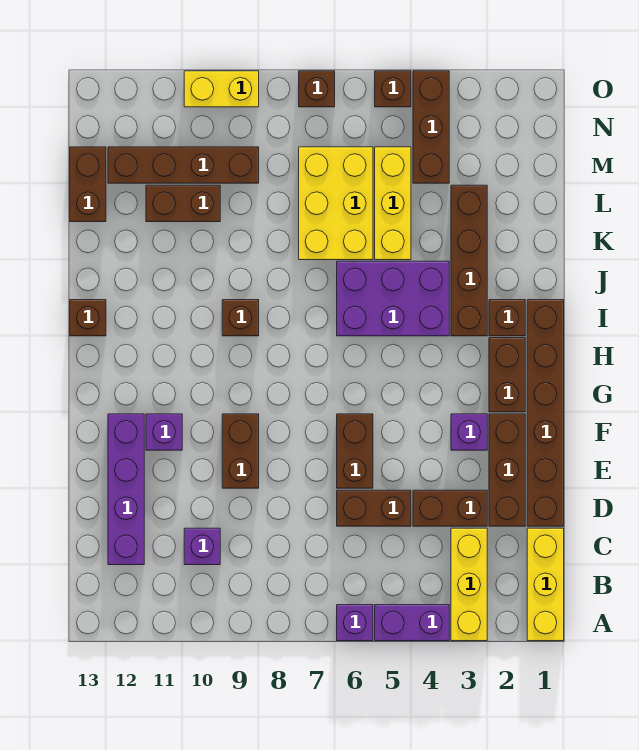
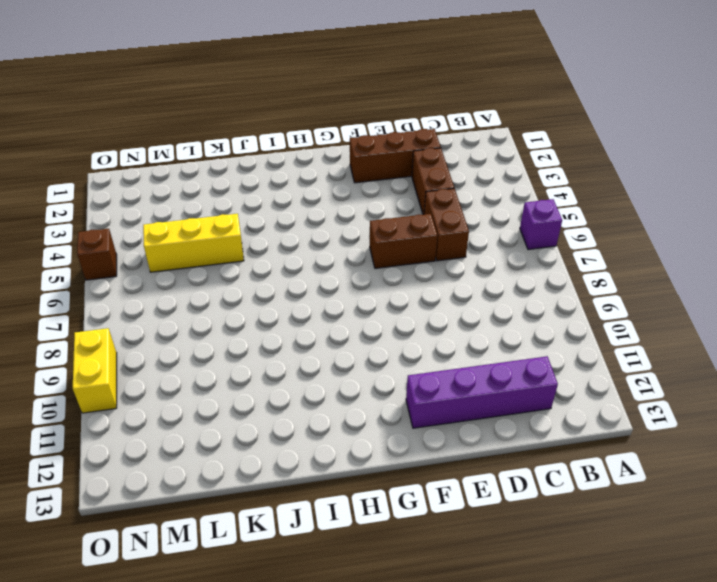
none -> yellow 1x3 brick [527,528,564,641]
none -> yellow 1x3 brick [451,528,487,641]
none -> purple 1x2 brick [375,605,449,641]

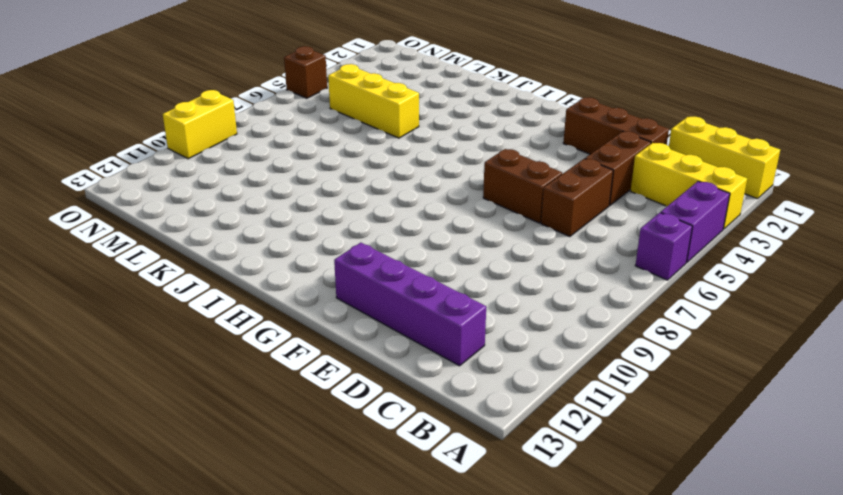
none -> purple 1x1 brick [184,528,220,565]
none -> brown 1x6 brick [527,300,564,526]
none -> brown 1x2 brick [222,414,259,488]

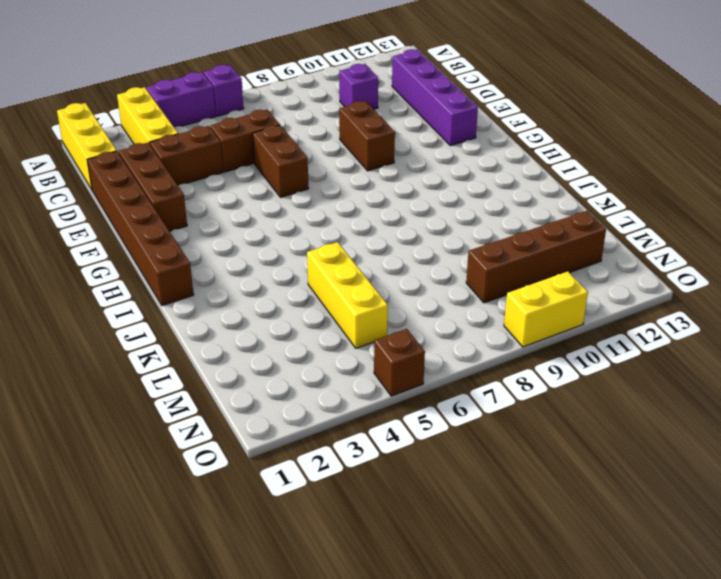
none -> purple 1x1 brick [451,414,487,450]
none -> purple 1x1 brick [146,414,182,450]
none -> brown 1x2 brick [489,338,525,412]

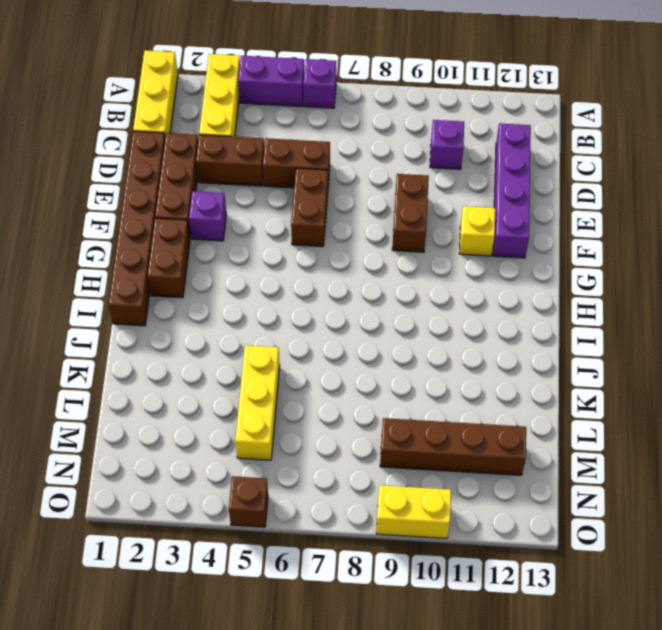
yellow 1x1 brick [459,206,495,256] -> purple 1x1 brick [146,414,182,450]
none -> brown 1x1 brick [489,300,525,336]
none -> brown 1x4 brick [451,185,487,336]
none -> purple 2x3 brick [337,261,449,336]

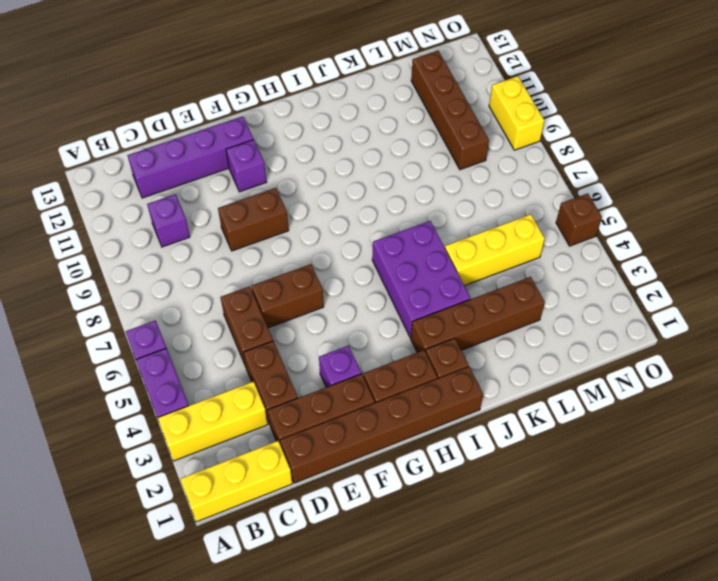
none -> brown 1x1 brick [222,300,259,336]
none -> brown 1x1 brick [70,300,106,336]
none -> yellow 2x3 brick [299,147,373,260]

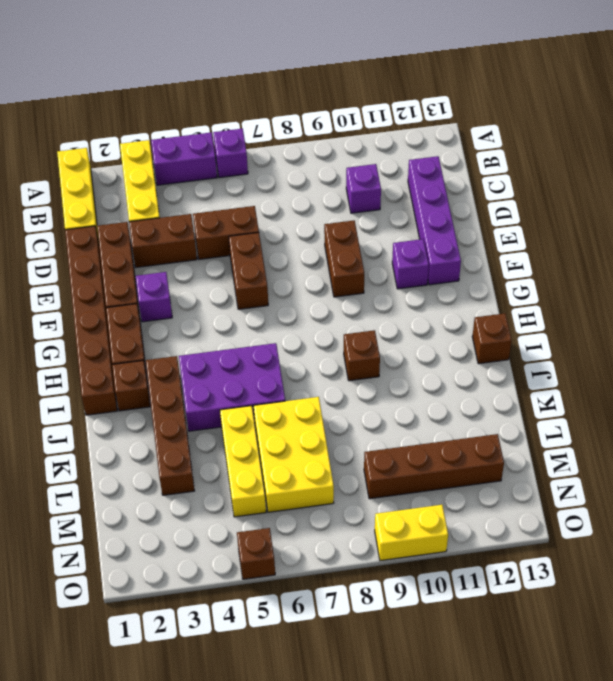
none -> brown 1x2 brick [146,185,220,222]
none -> brown 1x2 brick [70,147,106,222]
none -> brown 1x3 brick [413,71,449,183]

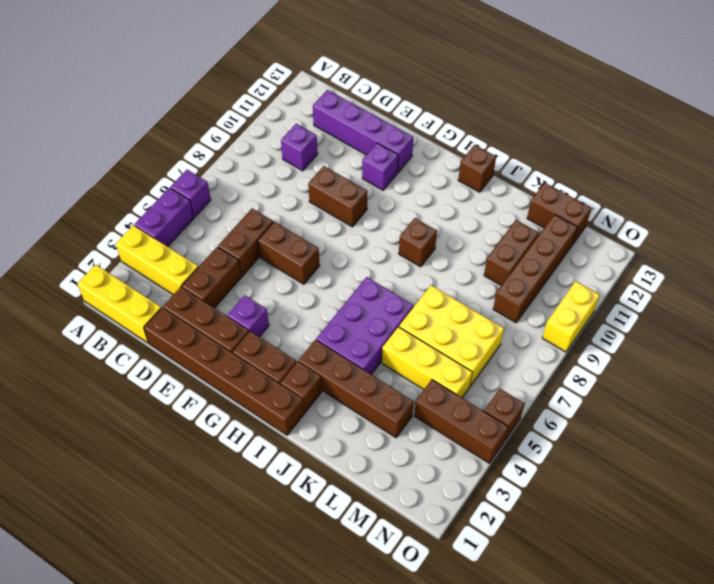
none -> brown 1x1 brick [299,71,335,107]

